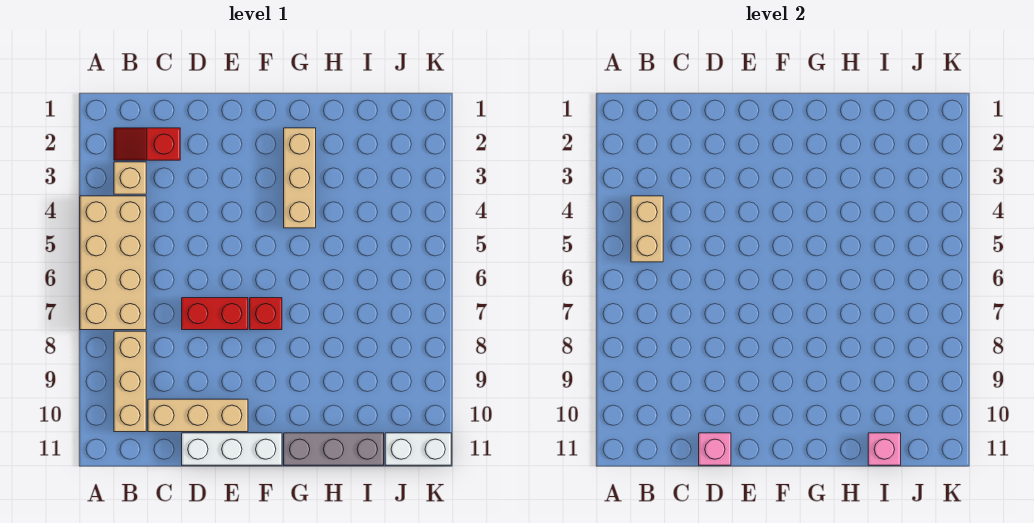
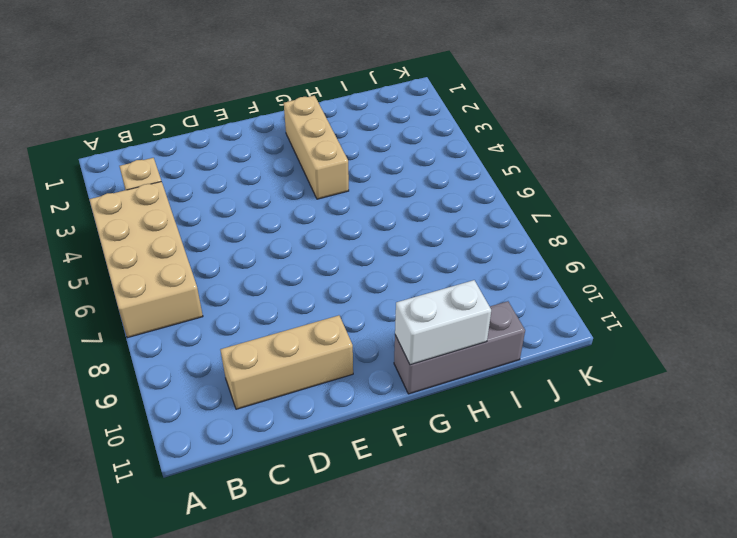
white 1x2 brick [395,280,491,365] -> white 1x2 brick moved to [385,433,451,465]
none -> red 1x2 slope [114,128,180,160]
none -> tan 1x3 brick [114,331,146,432]
none -> red 1x2 brick [182,298,248,330]

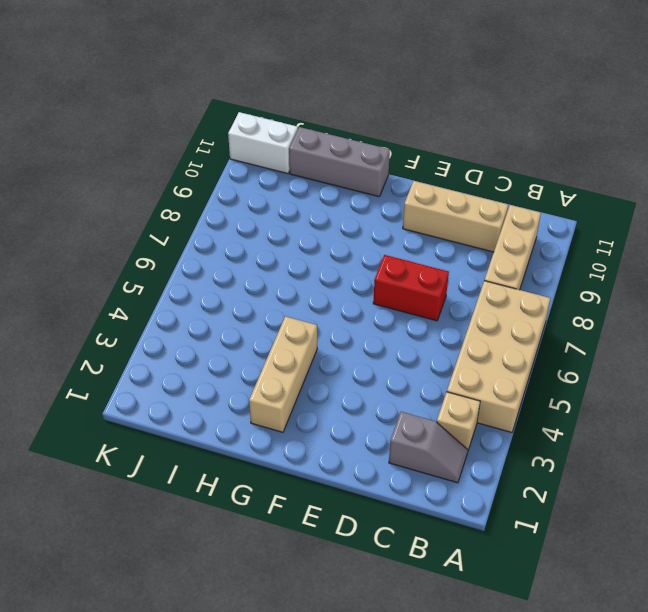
grey 1x2 slope [389,412,468,483] -> red 1x2 slope [114,128,180,160]
none -> white 1x3 brick [182,433,282,465]
none -> red 1x1 brick [250,298,282,330]
none -> tan 1x2 brick [631,196,663,262]

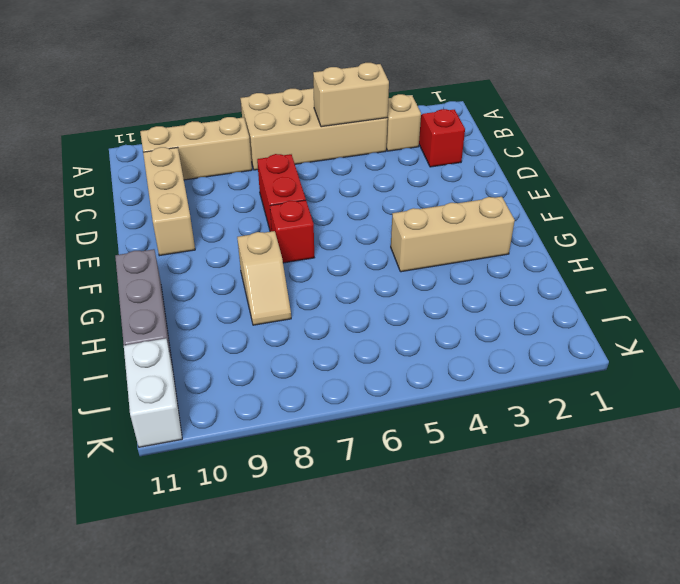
tan 1x2 slope [237,231,291,325] -> none
none -> white 1x3 brick [182,433,282,465]
none -> pink 1x1 brick [699,433,731,465]
none -> pink 1x1 brick [868,433,901,465]

